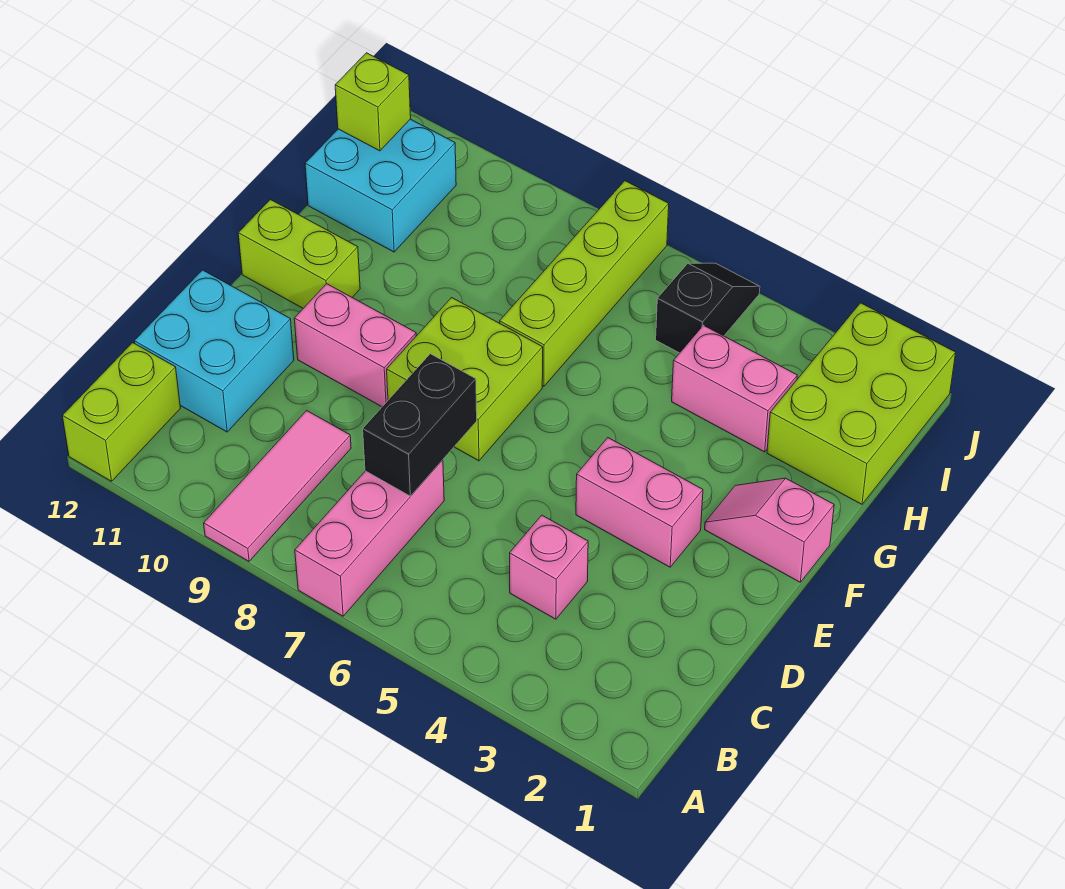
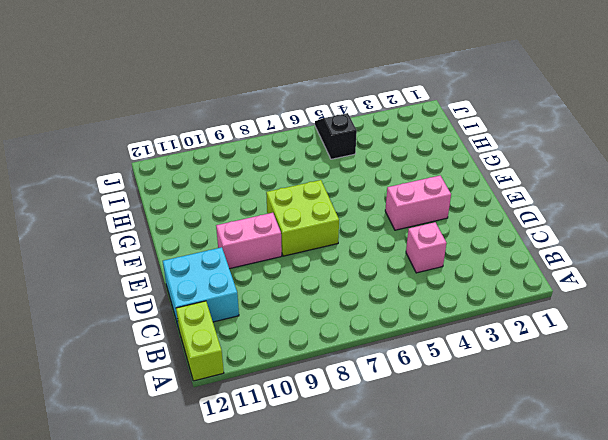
none -> pink 1x3 brick [295,460,444,616]
none -> pink 1x3 tile [204,411,351,561]
none -> pink 1x2 slope [705,478,834,582]

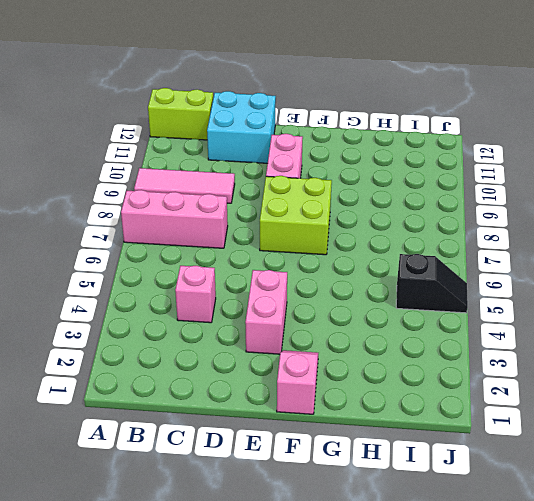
none -> lime 1x2 brick [238,200,360,308]
none -> lime 1x4 brick [500,181,669,386]
none -> lime 2x3 brick [767,303,956,504]

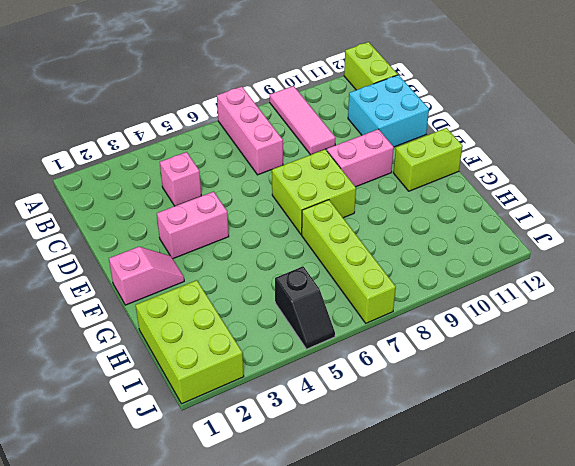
none -> pink 1x2 brick [672,325,797,452]
none -> cyan 2x2 brick [305,119,456,252]
none -> black 1x2 brick [363,354,477,496]

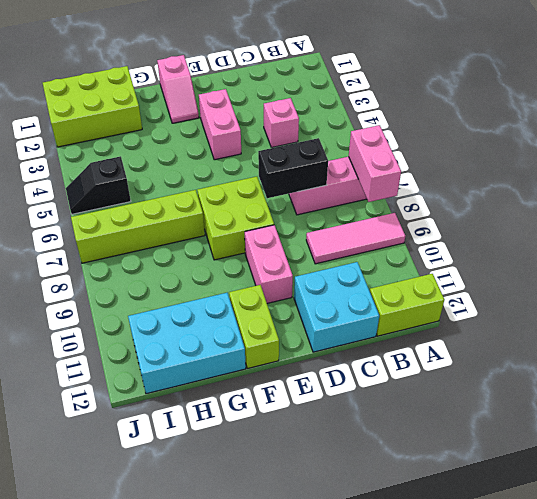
pink 1x2 brick [349,125,401,202] -> pink 1x2 brick moved to [672,325,797,452]
cyan 2x3 brick [128,293,246,394] -> cyan 2x2 brick [305,119,456,252]
none -> lime 1x1 brick [335,53,411,151]

